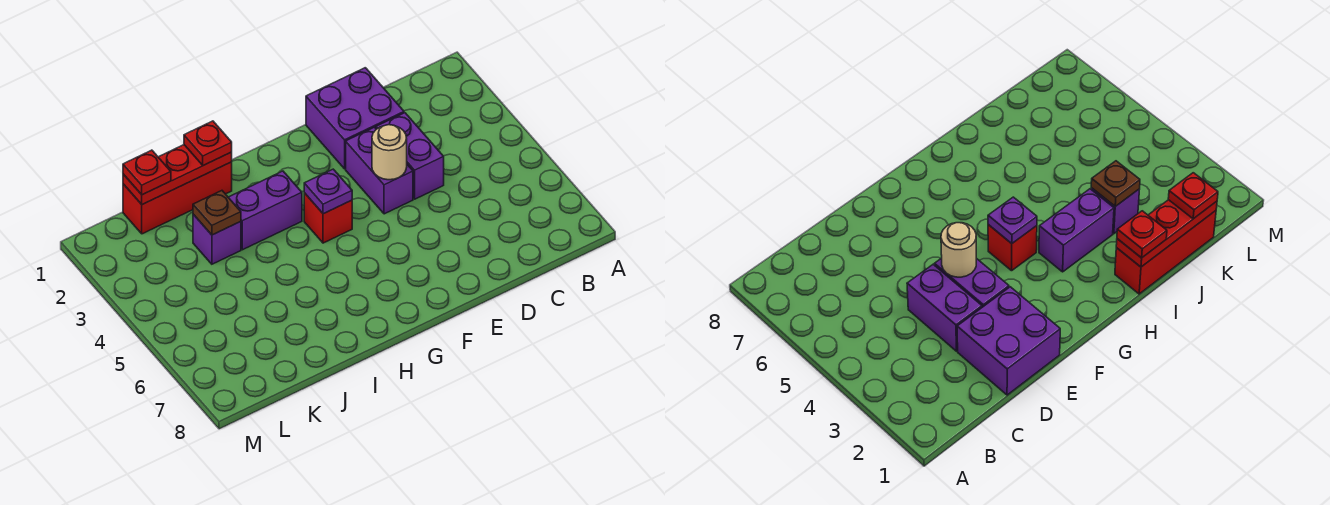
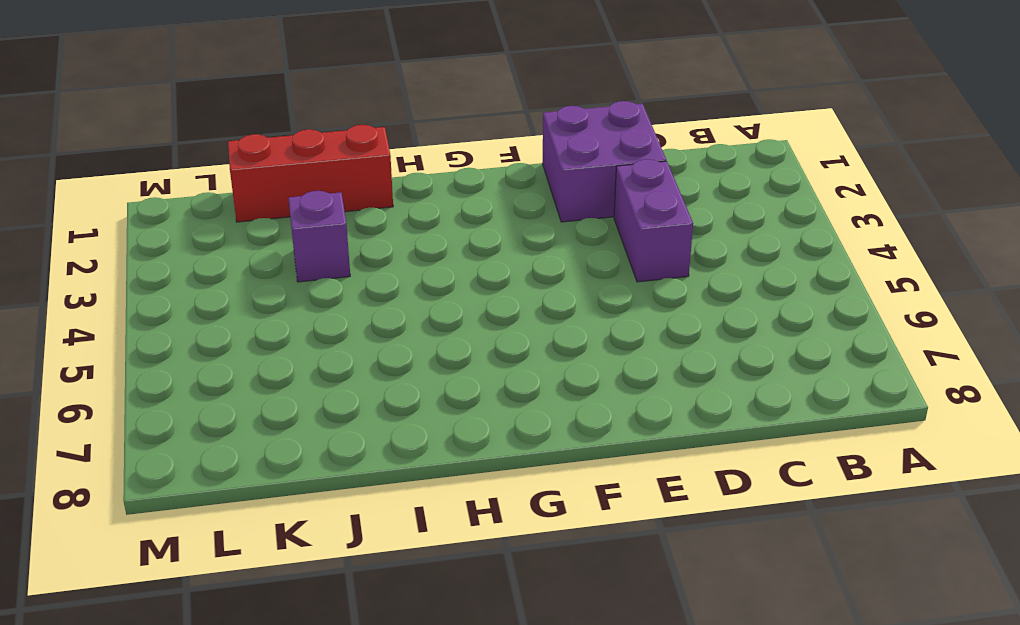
none -> purple 1x2 brick [346,127,413,214]
none -> red 1x1 brick [304,193,352,243]
none -> purple 1x2 brick [228,171,302,250]

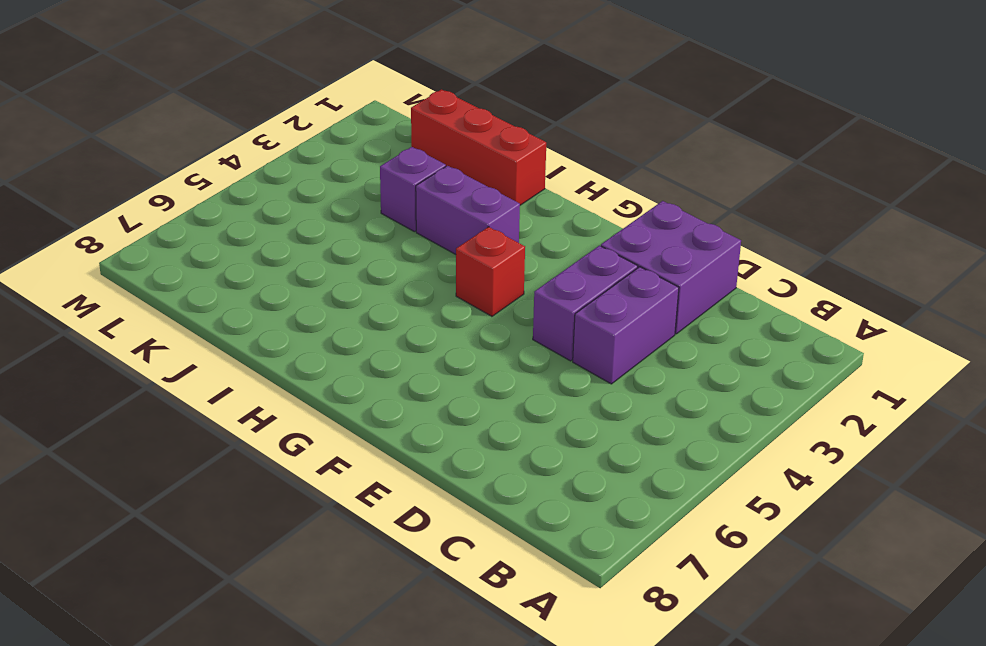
none -> tan 1x1 round brick [372,125,407,180]
none -> purple 1x1 plate [304,169,352,214]
none -> red 1x3 plate [123,145,232,205]

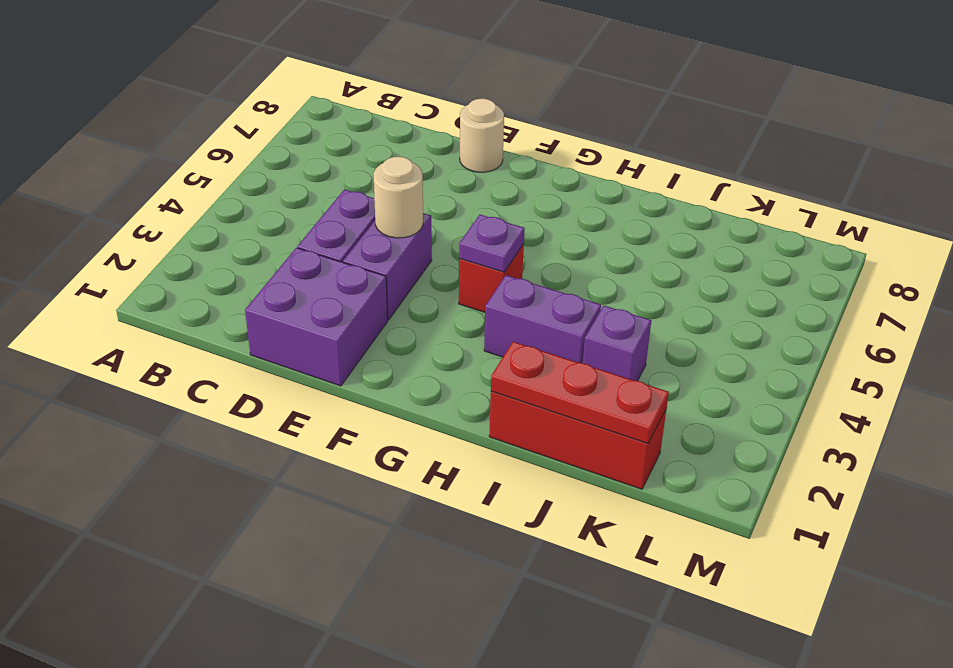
tan 1x1 round brick [460,99,504,172] -> none
none -> brown 1x1 plate [193,191,241,235]
none -> red 1x1 plate [184,121,232,166]
none -> red 1x1 plate [123,150,171,195]

